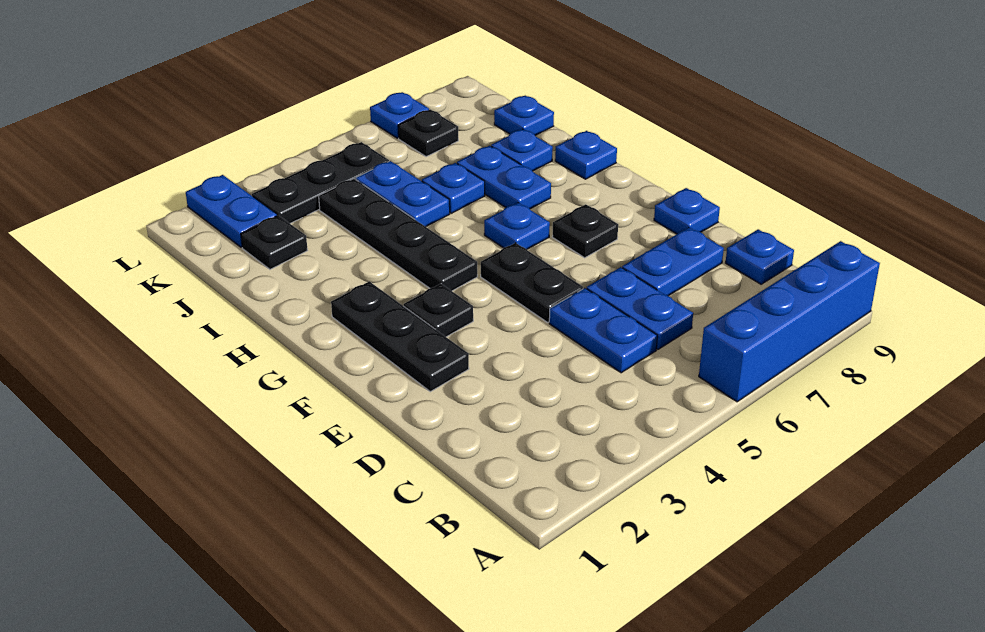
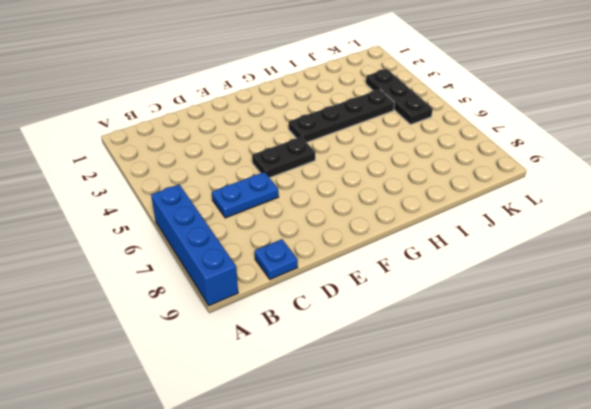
none -> blue 1x2 plate [549,288,657,373]
none -> blue 1x2 plate [622,227,724,296]
none -> black 1x3 plate [331,281,469,392]

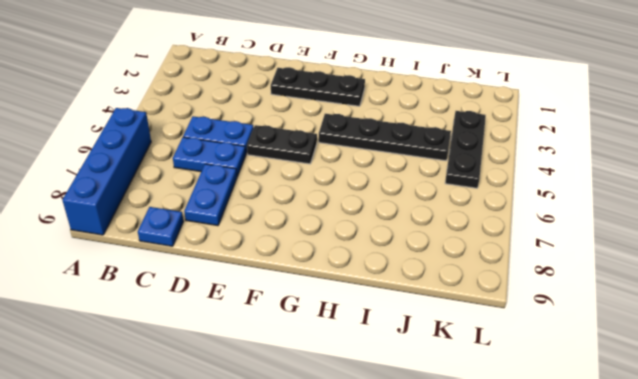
none -> blue 1x1 plate [654,188,720,234]
none -> black 1x1 plate [404,284,473,337]
none -> black 1x1 plate [552,204,618,258]

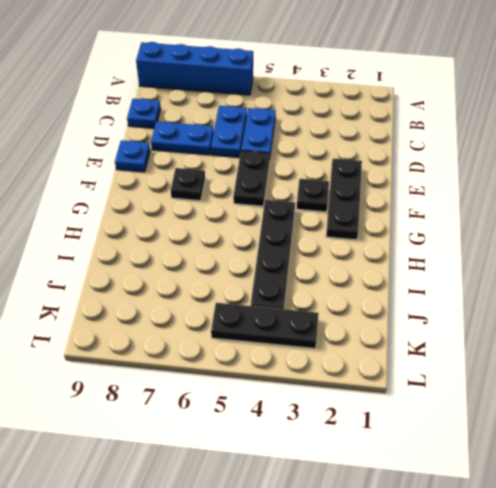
none -> blue 1x1 plate [484,203,550,249]
none -> blue 1x2 plate [457,146,551,209]
none -> blue 1x1 plate [555,131,617,179]

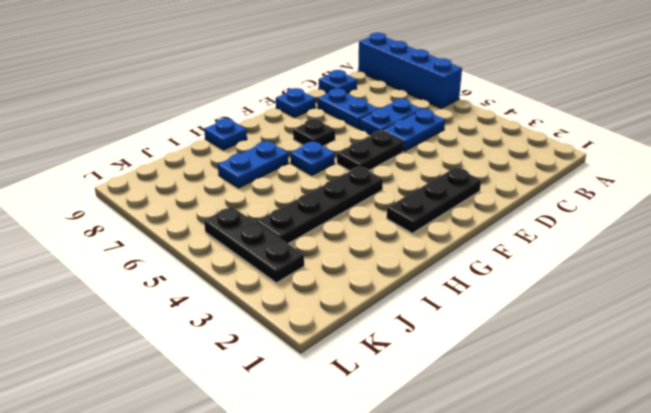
none -> black 1x1 plate [404,284,473,337]
none -> blue 1x2 plate [356,161,450,227]
none -> blue 1x1 plate [422,163,485,213]

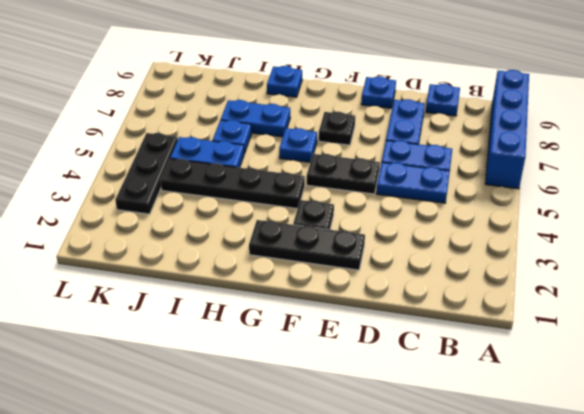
none -> blue 1x1 plate [491,129,553,171]
none -> black 1x1 plate [241,215,308,269]
none -> blue 1x1 plate [494,96,554,136]

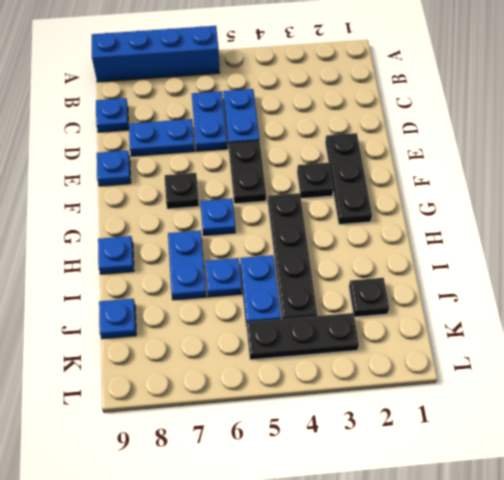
none -> blue 1x1 plate [491,129,553,171]
none -> blue 1x2 plate [186,175,277,248]
none -> black 1x1 plate [398,110,458,157]

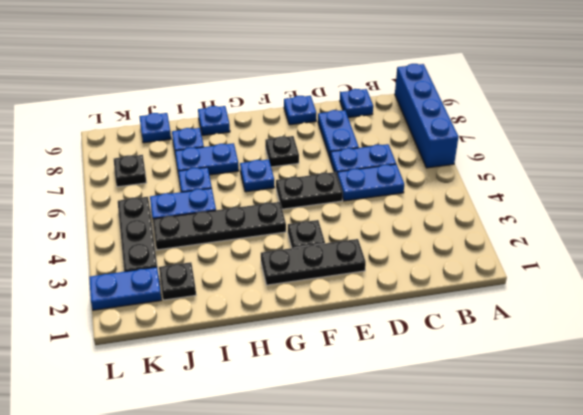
none -> blue 1x1 plate [370,92,429,138]

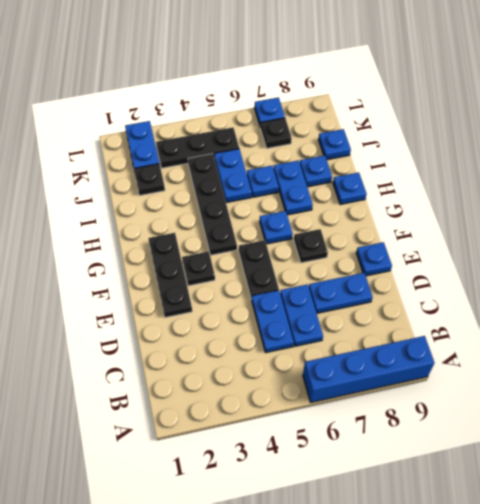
none -> blue 1x1 plate [726,229,794,284]

